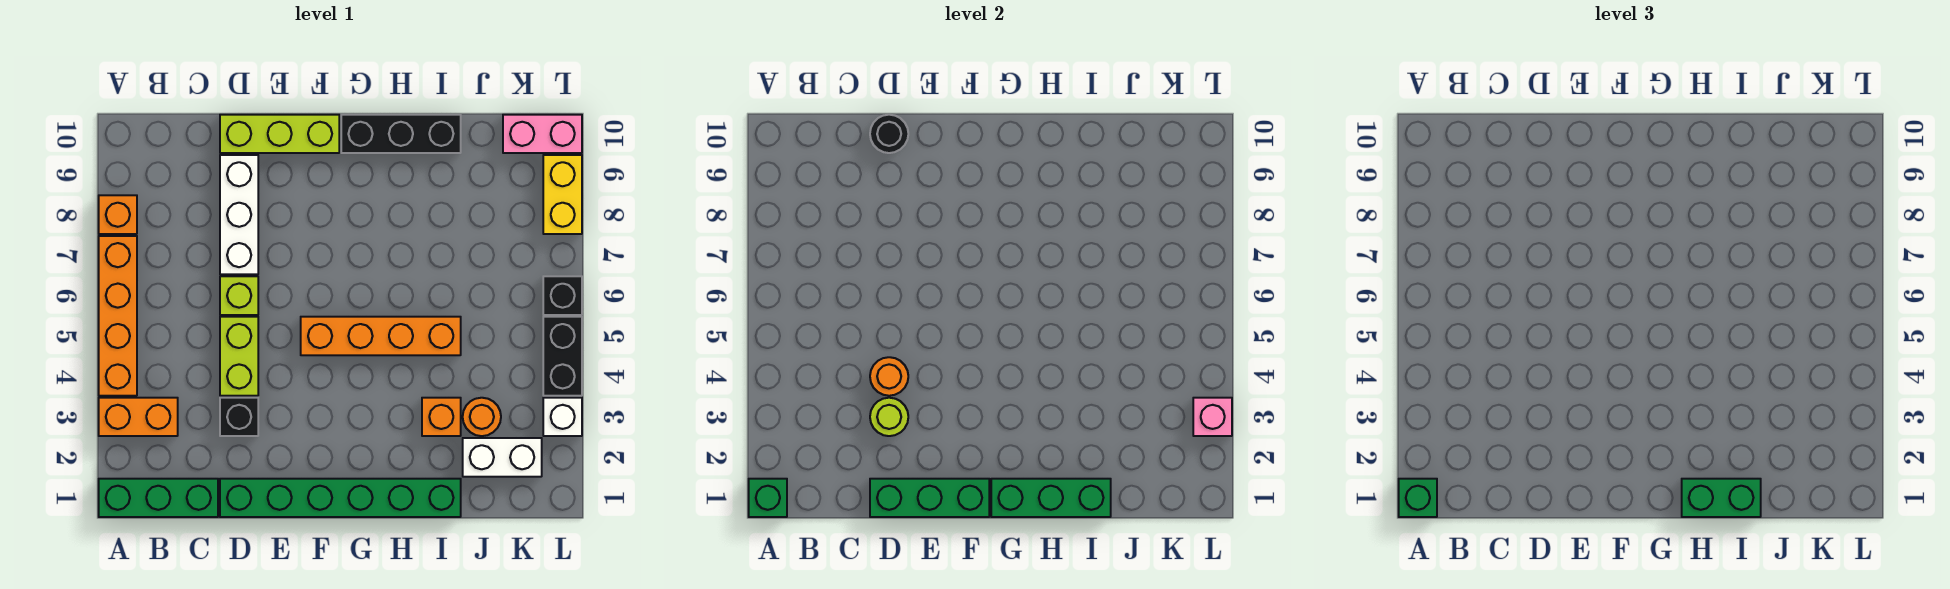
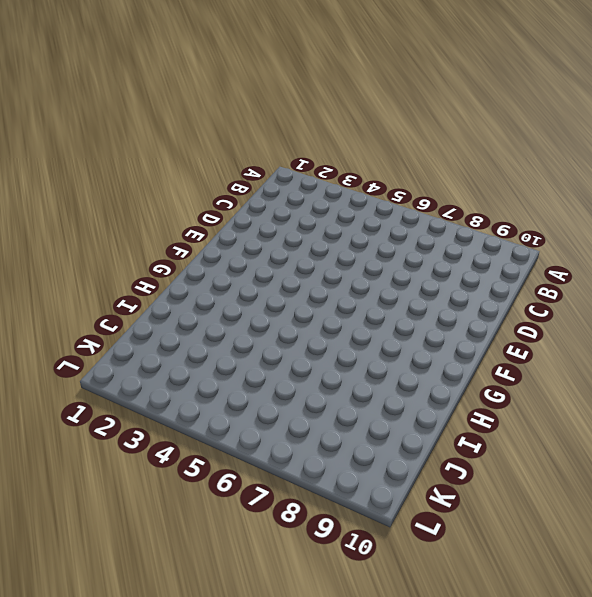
none -> green 1x3 brick [99,479,218,517]
none -> orange 1x2 brick [99,398,178,436]
none -> orange 1x4 brick [99,236,137,396]

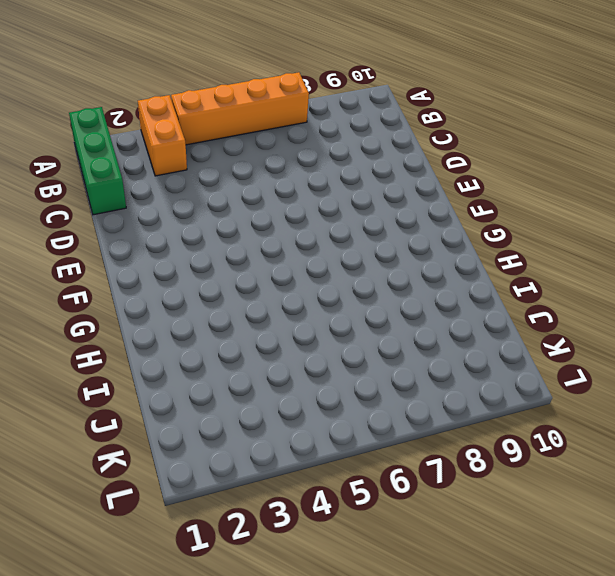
none -> orange 1x1 brick [99,195,137,234]
none -> green 1x6 brick [220,479,461,517]
none -> black 1x1 brick [220,398,258,436]

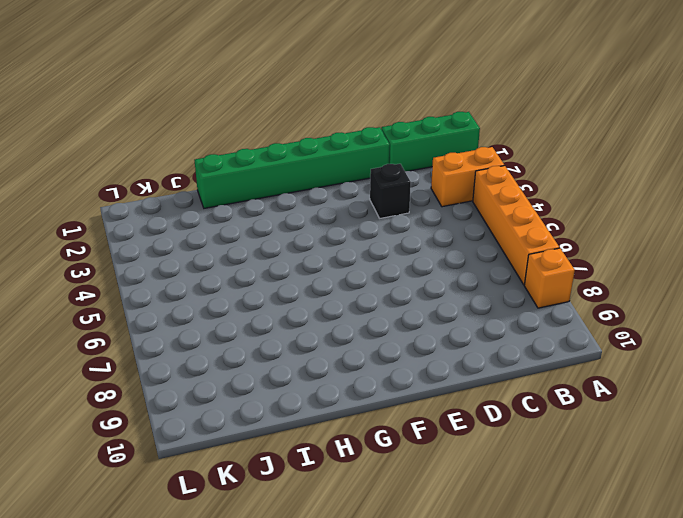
none -> lime 1x2 brick [220,317,258,396]
none -> lime 1x1 brick [220,276,258,315]
none -> white 1x3 brick [220,155,258,274]

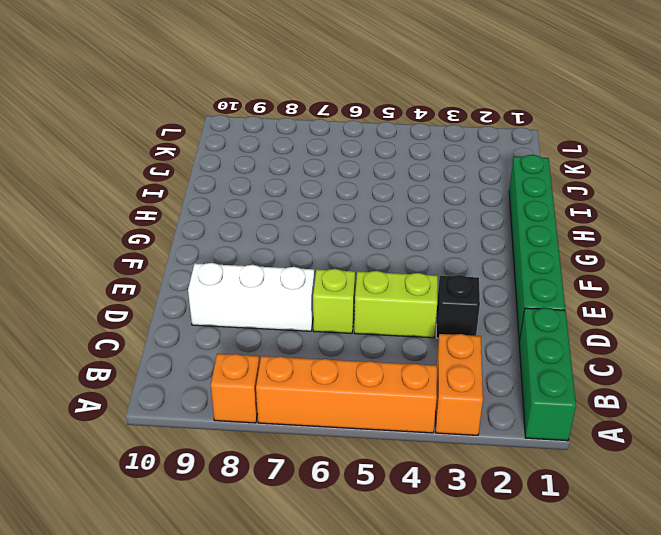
none -> lime 1x3 brick [220,115,339,153]
none -> orange 1x4 brick [301,317,461,355]
none -> black 1x3 brick [341,115,461,153]

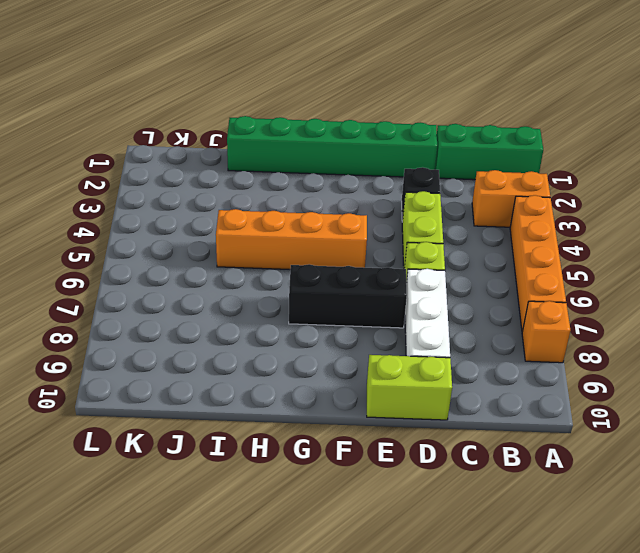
lime 1x2 brick [367,355,452,420] -> lime 1x3 brick [220,115,339,153]
black 1x3 brick [289,264,407,328] -> black 1x3 brick moved to [341,115,461,153]
none -> orange 1x1 brick [422,398,461,436]
none -> white 1x2 brick [463,438,542,477]
none -> orange 1x1 round brick [463,398,501,436]

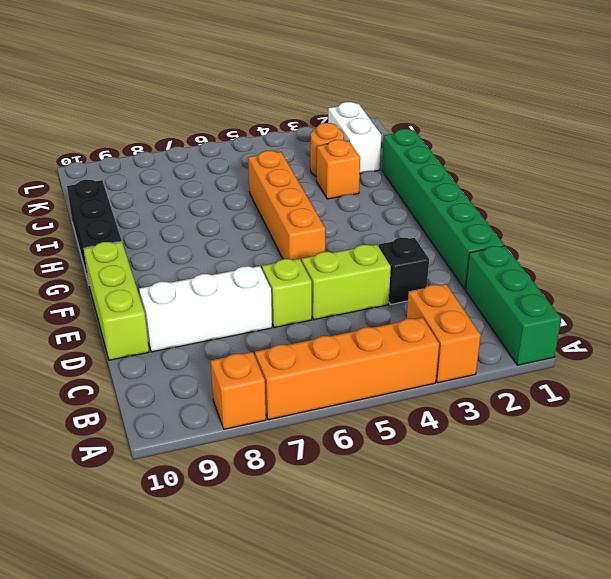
none -> pink 1x2 brick [503,115,582,153]
none -> white 1x1 brick [543,398,582,436]
none -> black 1x2 brick [543,317,582,396]

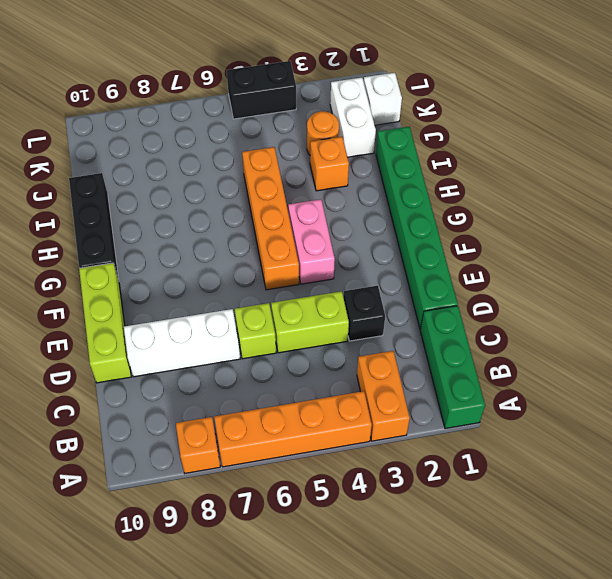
pink 1x2 brick [288,199,335,284] -> pink 1x2 brick moved to [503,115,582,153]
white 1x1 brick [364,73,402,125] -> white 1x1 brick moved to [543,398,582,436]
none -> black 1x1 brick [543,276,582,315]
none -> yellow 1x2 brick [543,155,582,234]
none -> green 1x1 brick [749,479,787,517]

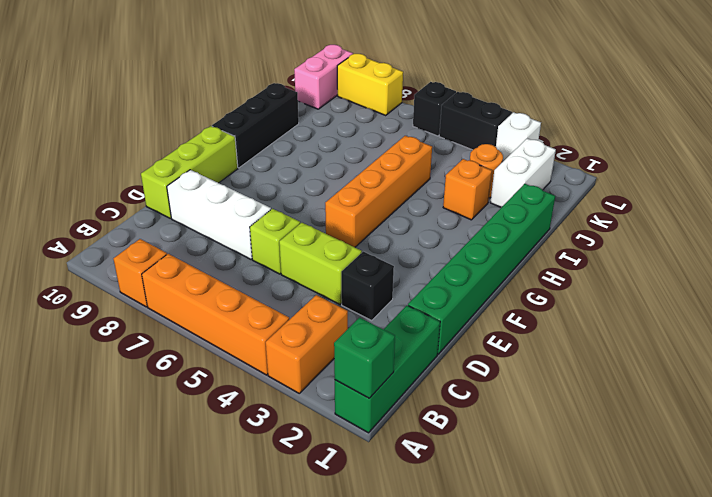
none -> green 1x3 brick [870,479,989,517]
none -> lime 1x1 round brick [870,398,908,436]
none -> orange 1x1 round brick [870,357,908,396]

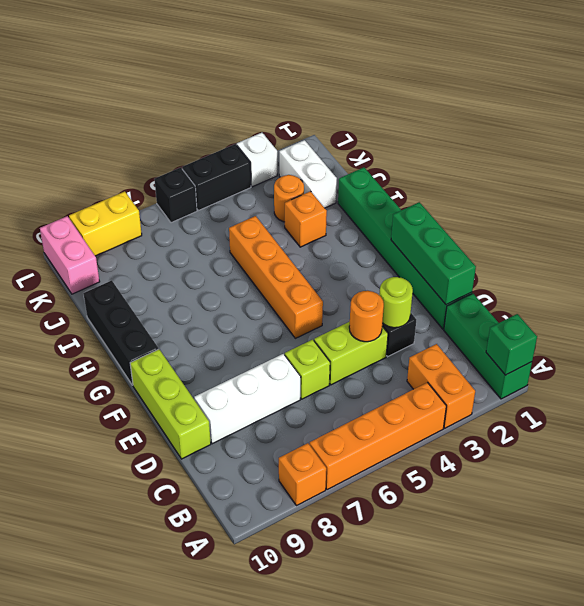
none -> black 1x1 round brick [870,115,908,153]
none -> green 1x3 brick [991,479,1111,517]
none -> pink 1x1 brick [1193,398,1232,436]

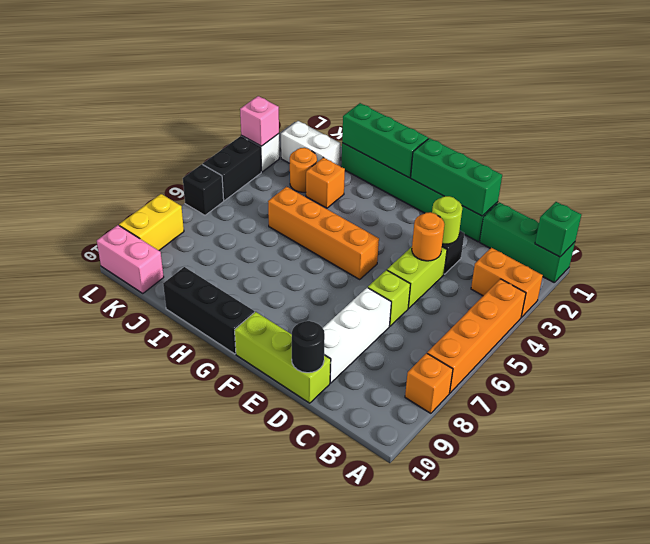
none -> green 1x1 brick [1399,479,1437,517]
none -> green 1x2 brick [1682,479,1761,517]

